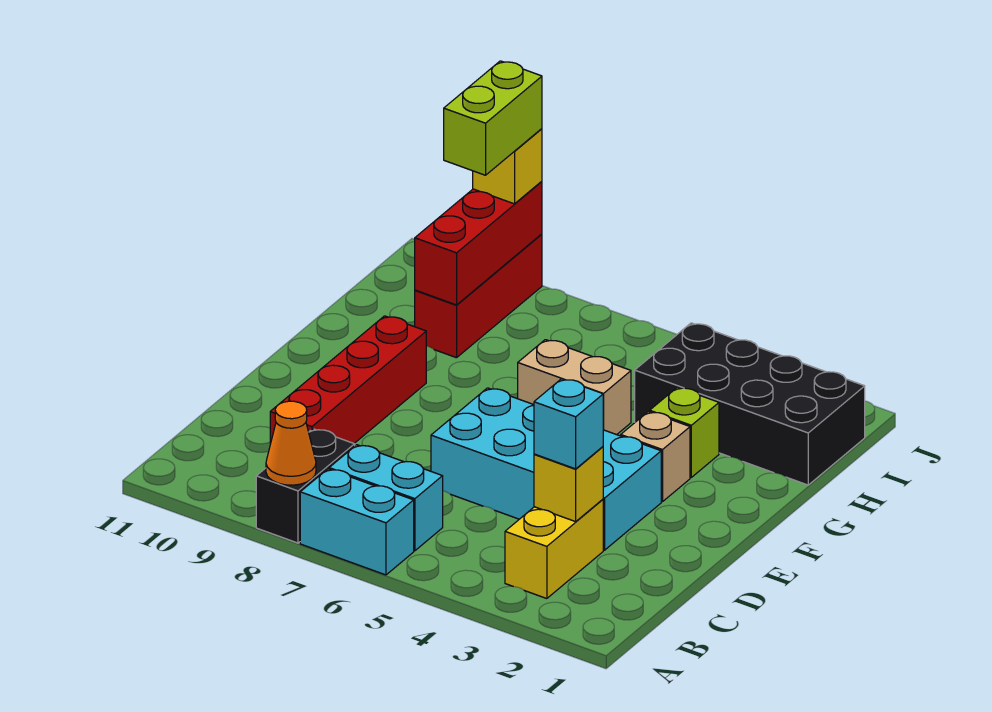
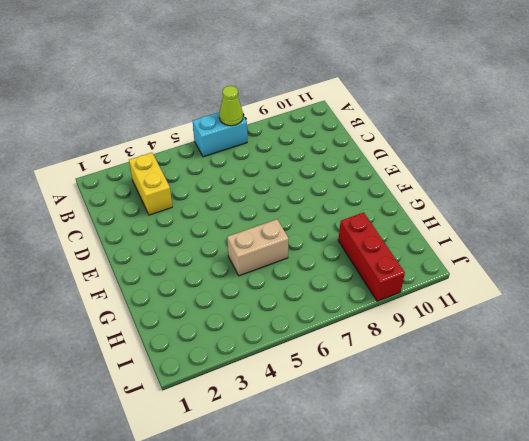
lime 1x1 cone [219,86,243,126] -> none
none -> black 1x2 brick [256,429,355,543]
none -> cyan 1x2 brick [329,445,443,551]
none -> red 1x4 brick [270,316,426,444]

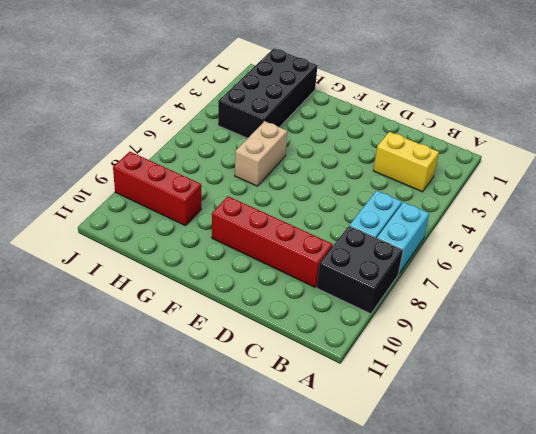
black 2x2 brick [317,226,403,314] -> black 1x2 brick [256,429,355,543]
none -> cyan 2x4 brick [431,388,661,550]
none -> tan 1x1 brick [621,412,690,502]
none -> lime 1x1 brick [650,387,719,477]

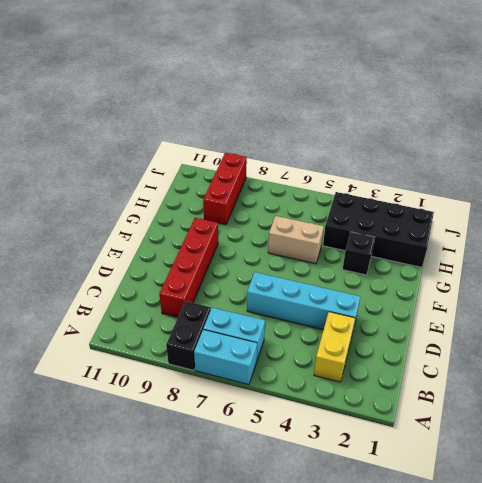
cyan 1x4 brick [247,272,360,330] -> cyan 2x4 brick [431,388,661,550]
black 1x1 brick [343,232,375,275] -> lime 1x1 brick [650,387,719,477]
none -> tan 1x1 brick [621,412,690,502]
none -> orange 1x1 cone [266,401,316,485]
none -> yellow 1x1 brick [534,447,603,522]

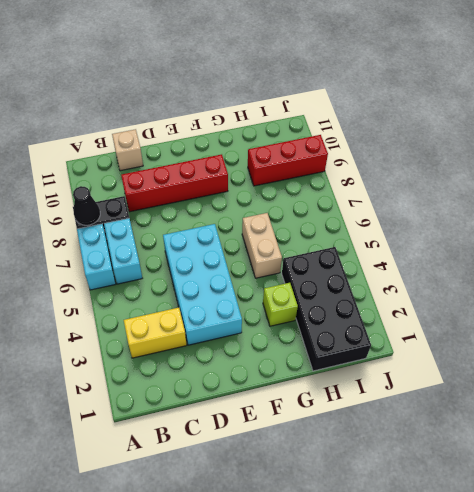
black 1x1 cone [73,186,100,225] -> orange 1x1 cone [266,401,316,485]
tan 1x1 brick [112,129,143,171] -> tan 1x1 brick moved to [621,412,690,502]
none -> yellow 1x1 brick [534,447,603,522]
none -> red 1x3 brick [415,181,542,305]
none -> cyan 1x1 brick [534,379,603,469]

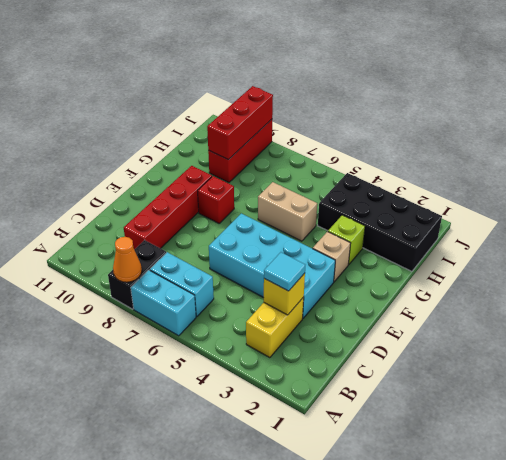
cyan 1x1 tile [264,252,305,291] -> cyan 1x1 brick [534,379,603,469]
red 1x1 brick [198,176,234,223] -> none
none -> yellow 1x1 brick [473,129,542,204]
none -> lime 1x2 brick [444,61,542,175]

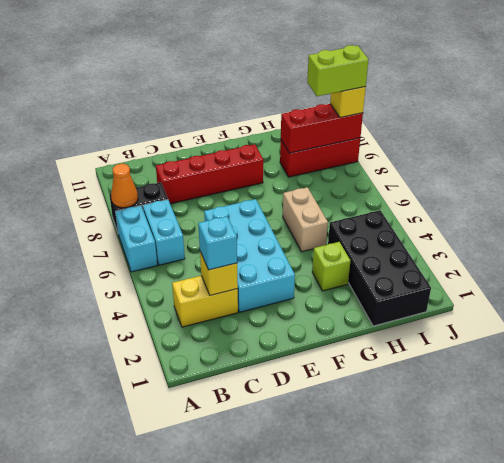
none -> tan 1x1 brick [621,412,690,502]

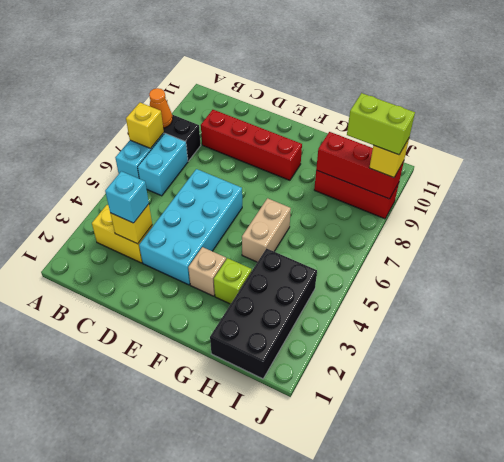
yellow 1x1 brick [126,103,164,148] -> none

